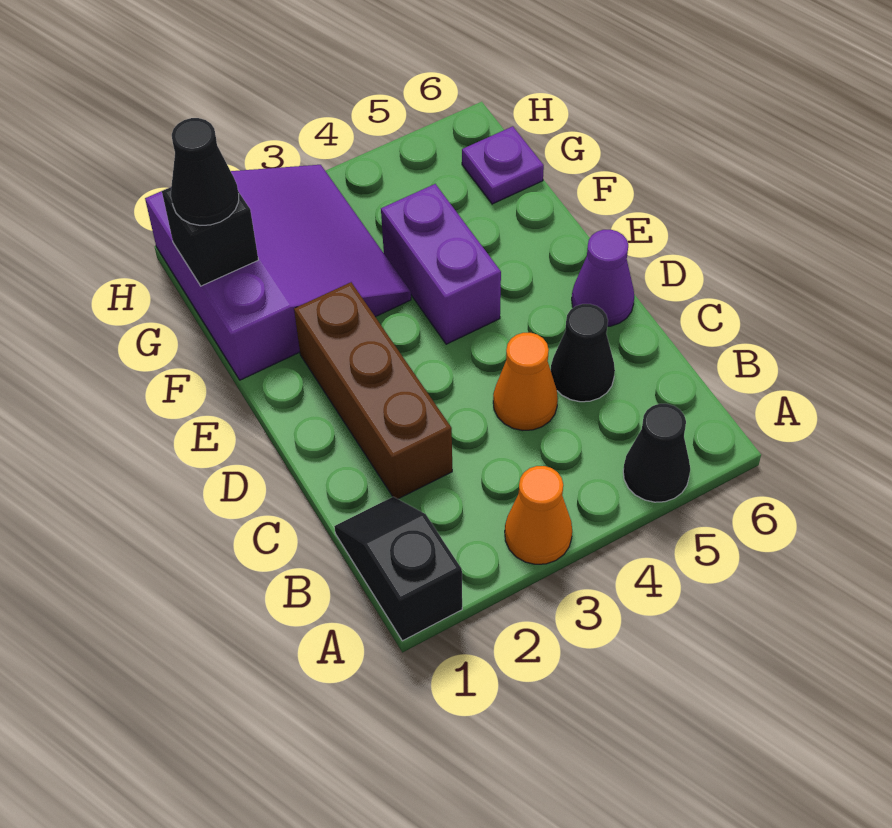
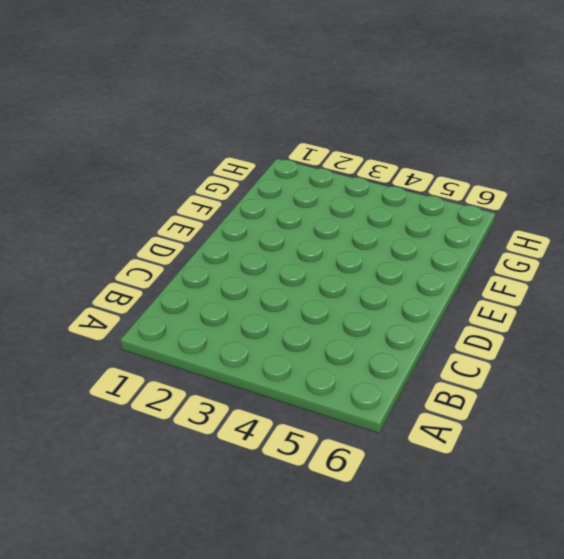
none -> black 1x2 slope [334,497,462,641]
none -> orange 1x1 cone [505,466,572,564]
none -> black 1x1 cone [623,404,690,502]

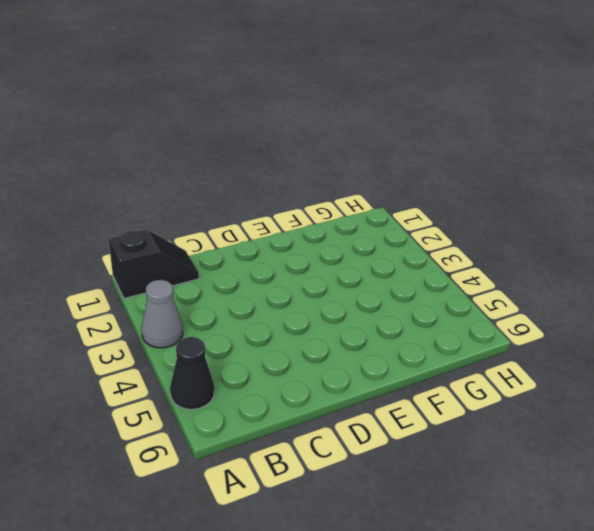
grey 1x1 cone [141,280,183,348] -> orange 1x1 cone [505,466,572,564]
none -> brown 1x3 brick [294,282,452,499]
none -> orange 1x1 cone [493,333,558,431]
none -> black 1x1 cone [551,304,615,402]

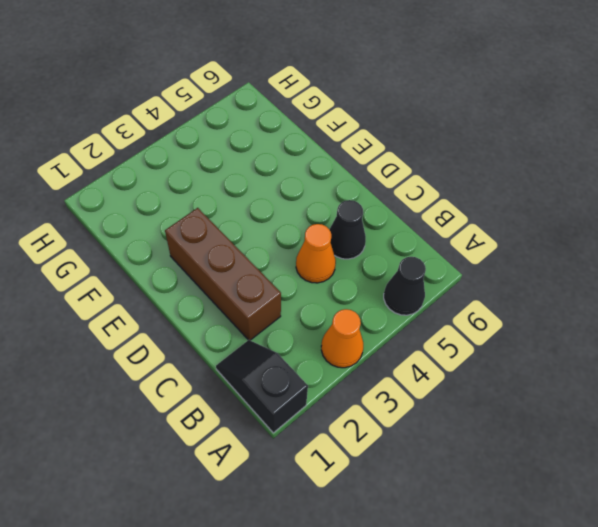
none -> purple 1x1 cone [572,230,634,326]
none -> purple 1x2 brick [381,184,501,344]
none -> purple 3x3 slope [145,165,411,380]

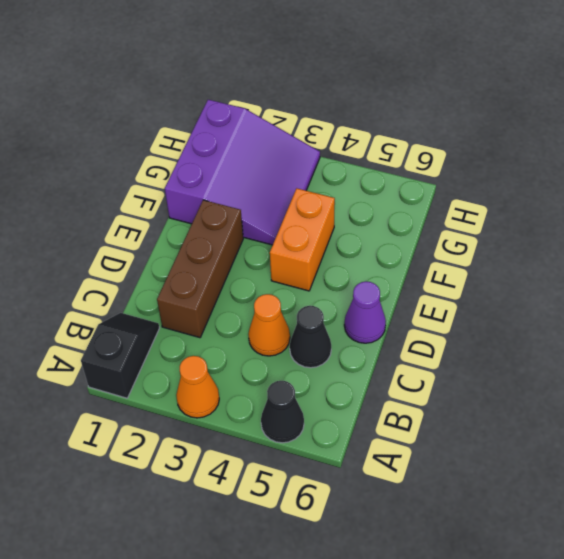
orange 1x2 brick [270,188,335,291] -> purple 1x2 brick [381,184,501,344]
none -> purple 1x1 plate [462,126,544,204]
none -> black 1x1 brick [162,187,258,286]
none -> black 1x1 cone [171,118,239,225]

